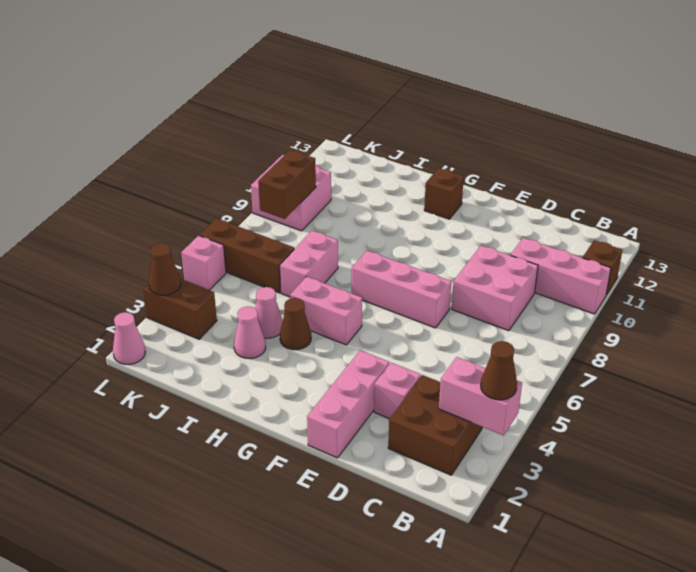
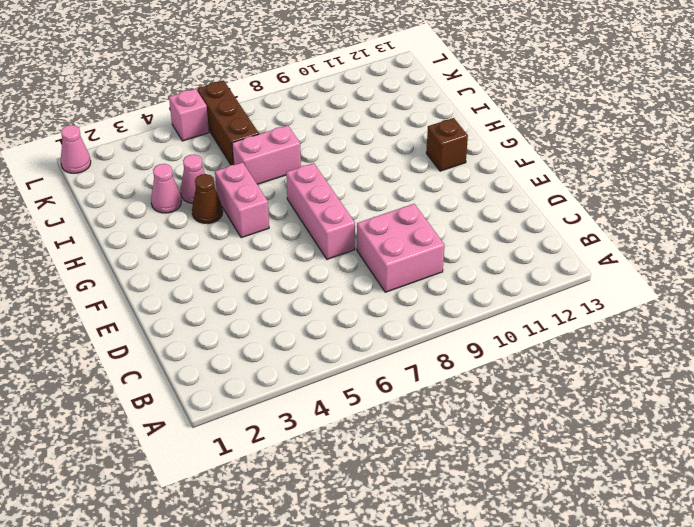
none -> pink 1x3 brick [511,238,611,314]
none -> brown 1x1 brick [583,240,622,295]
none -> brown 2x2 brick [388,375,482,475]

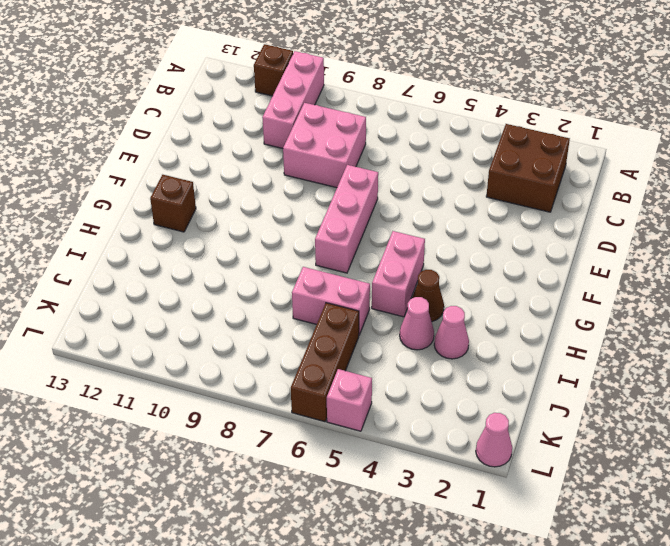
none -> pink 1x1 brick [374,363,420,419]
none -> pink 1x3 brick [307,350,389,458]
none -> brown 1x2 brick [143,279,217,339]

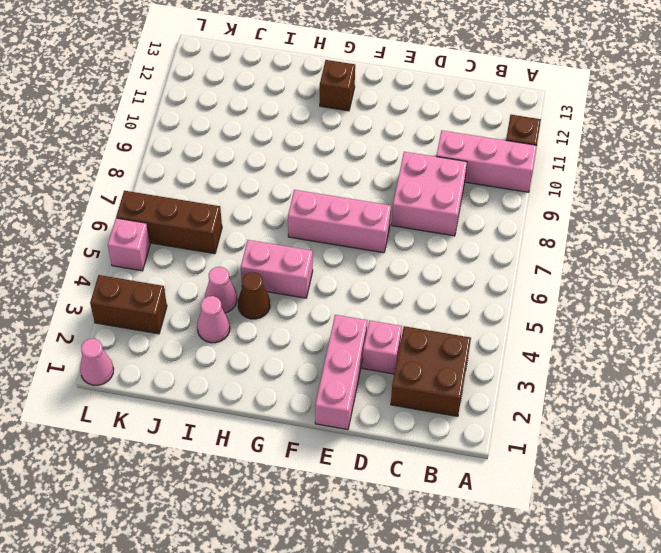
none -> pink 1x2 brick [280,231,338,297]
none -> pink 2x2 brick [251,155,331,231]
none -> pink 1x2 brick [439,357,522,435]

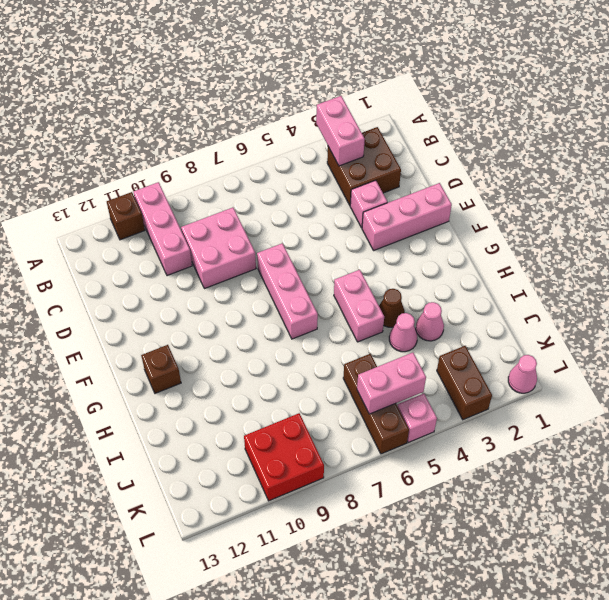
pink 1x2 brick [357,353,426,414] -> pink 1x2 brick moved to [280,231,338,297]
red 2x2 brick [244,413,324,501] -> pink 2x2 brick [251,155,331,231]
none -> brown 1x2 brick [258,150,316,219]
none -> brown 1x1 cone [149,243,181,295]
none -> brown 1x1 cone [481,341,517,400]

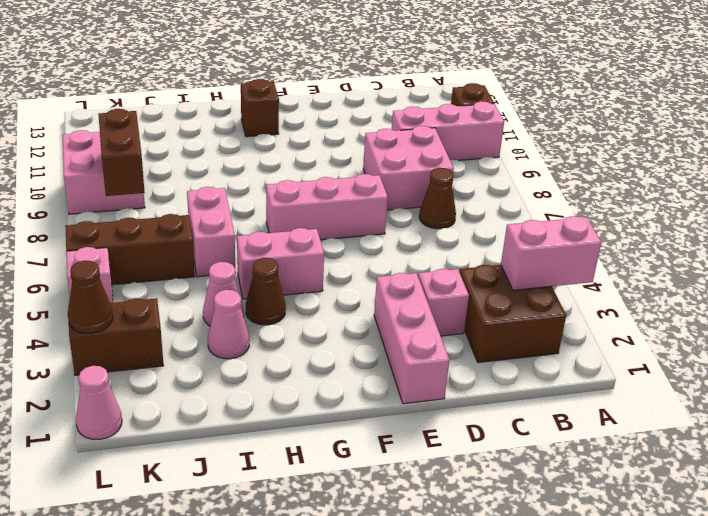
brown 1x1 cone [419,168,456,229] -> brown 1x1 cone moved to [481,341,517,400]

